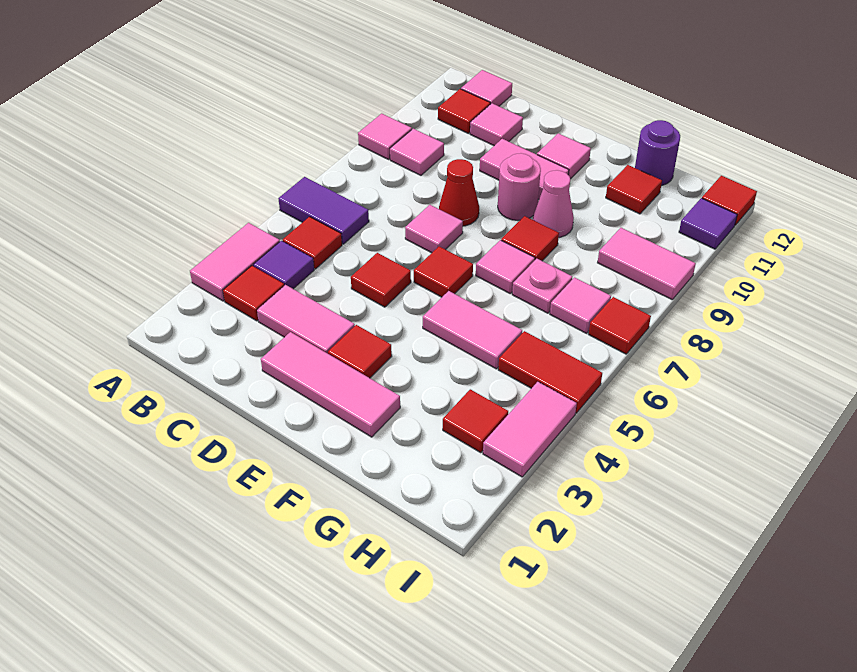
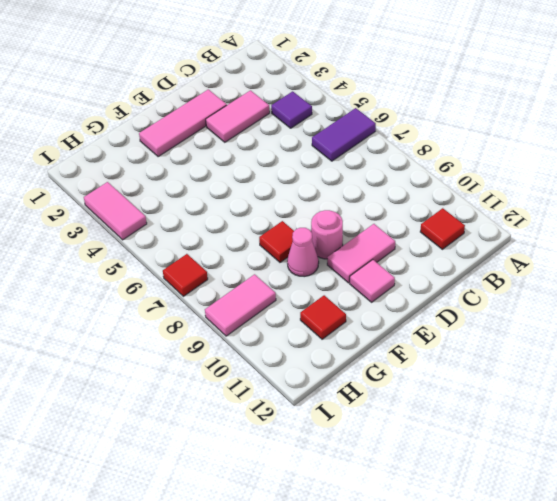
none -> pink 1x2 tile [190,223,280,301]
none -> pink 1x1 tile [358,114,412,159]
none -> red 1x1 tile [223,266,284,321]
none -> red 1x1 tile [283,217,342,269]

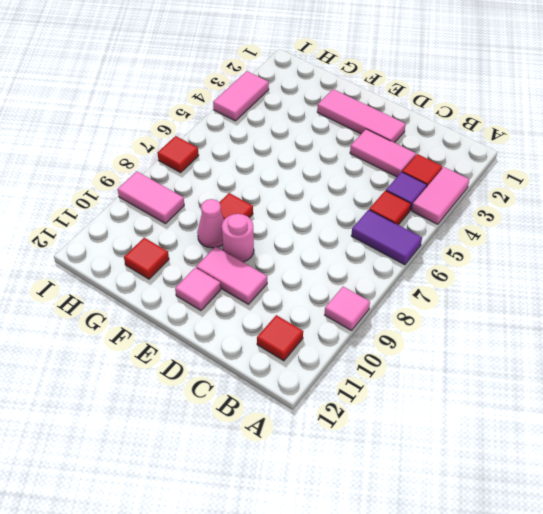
none -> pink 1x1 tile [390,129,444,175]
none -> pink 1x1 tile [461,70,512,106]
none -> pink 1x1 tile [470,103,523,146]
none -> red 1x1 tile [351,253,411,307]

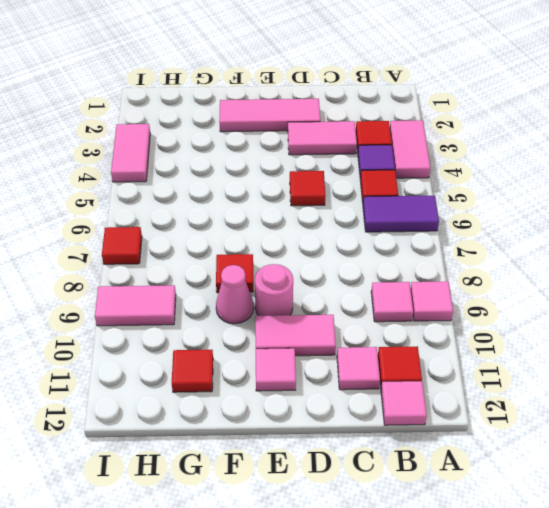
none -> pink 1x1 tile [405,205,463,253]
none -> red 1x1 cone [439,159,479,226]
none -> red 1x1 tile [328,325,392,378]
none -> red 1x1 tile [414,247,473,297]

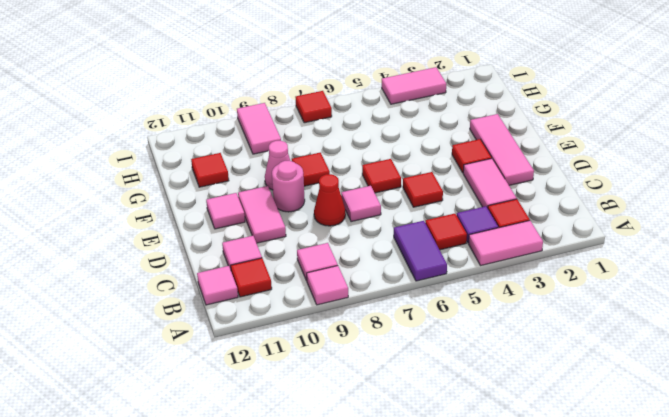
none -> pink 1x2 tile [423,291,522,369]
none -> pink 1x1 tile [476,240,535,293]
none -> pink 1x1 plate [512,259,572,313]
none -> purple 1x1 round brick [635,120,680,186]

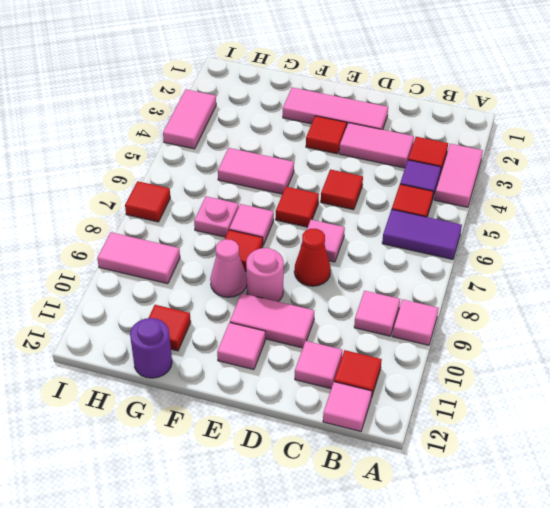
none -> red 1x1 tile [443,389,508,453]
none -> red 1x2 tile [498,331,602,413]
none -> pink 1x1 tile [550,278,611,333]
none -> purple 1x1 tile [679,198,737,249]

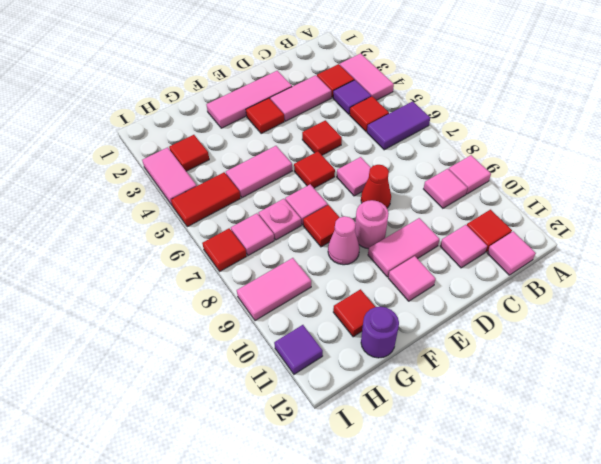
none -> red 1x1 tile [702,176,757,225]

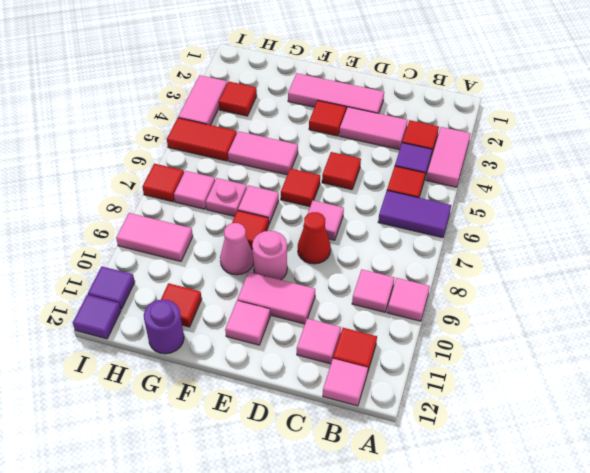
purple 1x1 tile [73,295,121,339] -> red 1x1 tile [702,176,757,225]

